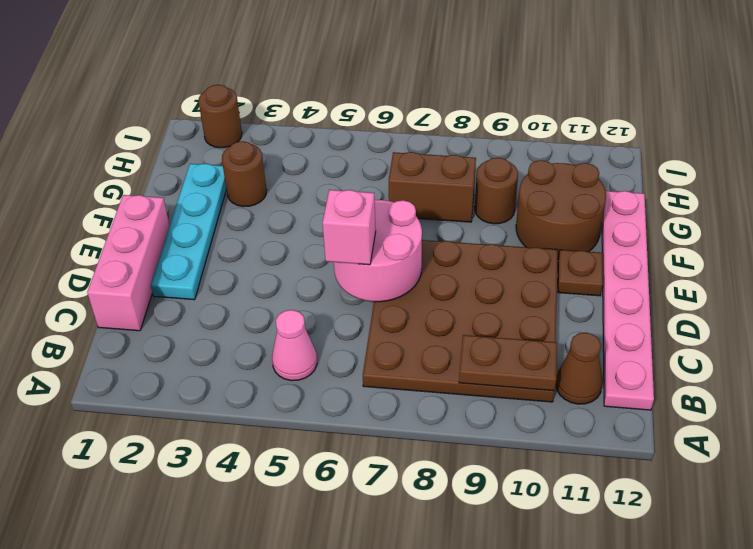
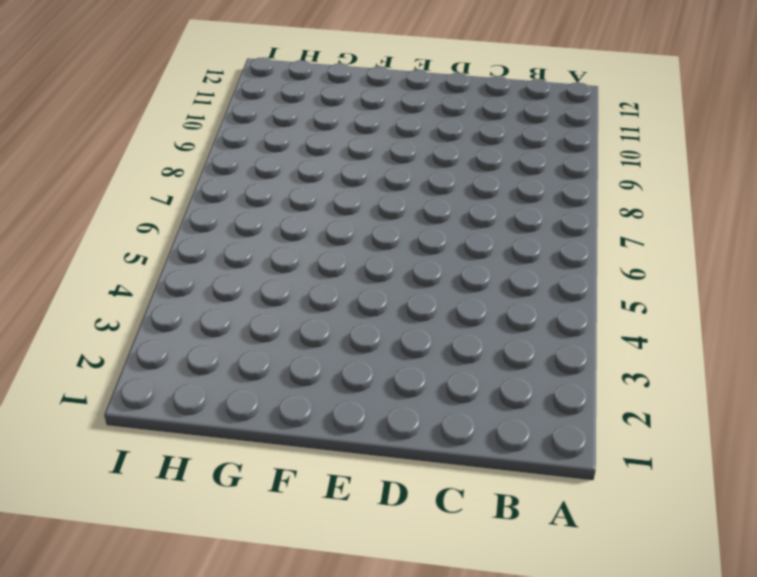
none -> pink 1x1 cone [272,310,317,381]
none -> brown 4x4 plate [363,240,558,402]
none -> brown 1x1 cone [556,332,603,404]

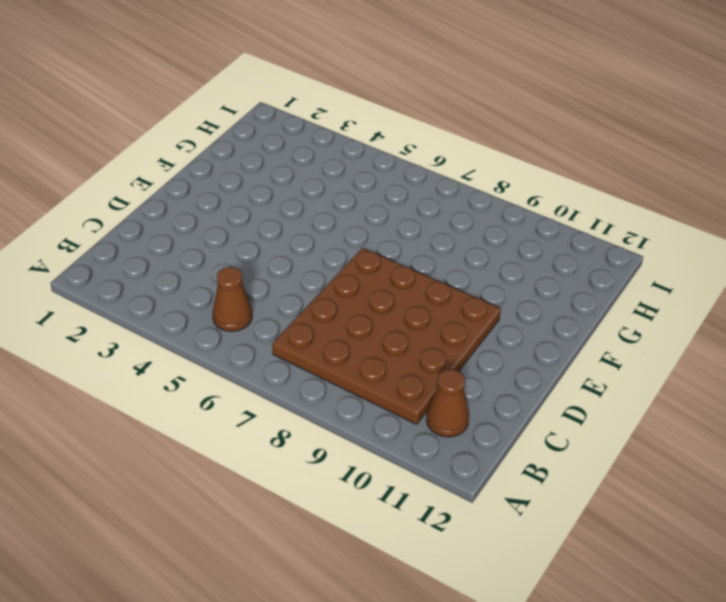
brown 1x1 cone [212,267,252,331] -> pink 1x1 cone [272,310,317,381]
none -> pink 1x6 plate [602,191,654,410]
none -> pink 1x3 brick [87,195,170,331]
none -> cyan 1x4 plate [151,164,227,300]

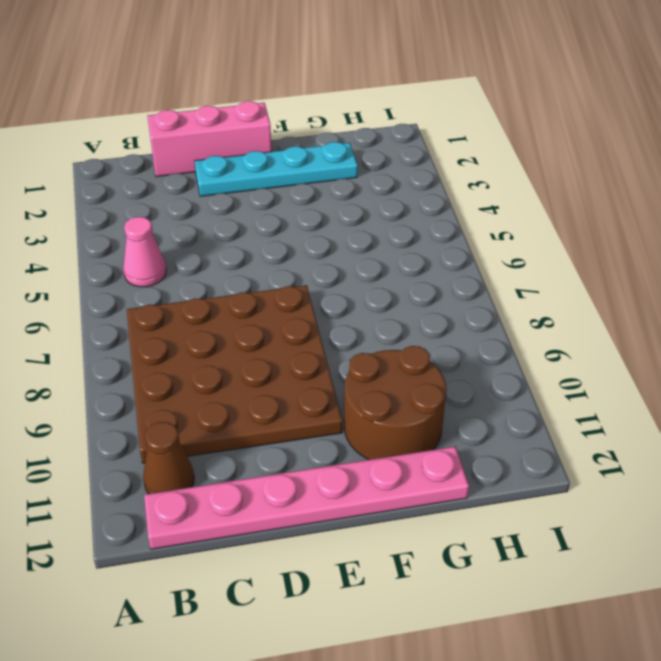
none -> brown 1x1 plate [558,250,603,296]
none -> brown 1x1 round brick [222,141,267,207]
none -> brown 1x2 brick [389,152,476,222]

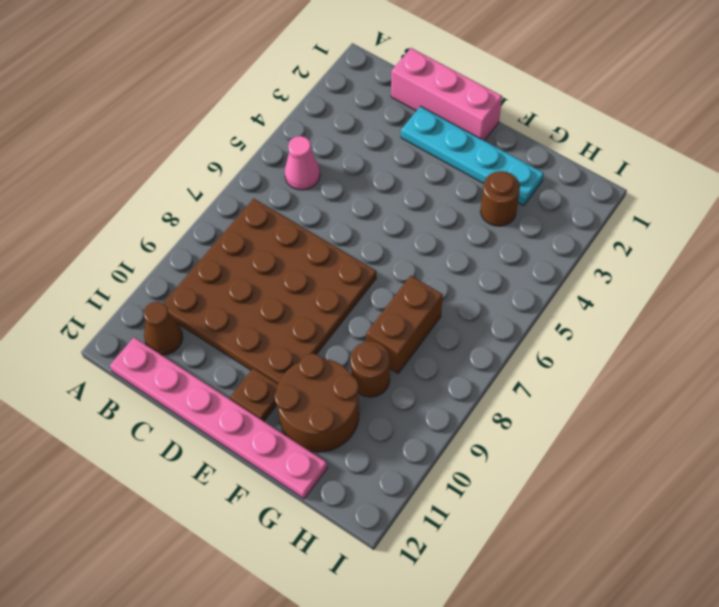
none -> brown 1x1 round brick [198,85,242,148]
none -> brown 1x2 plate [459,335,557,391]
none -> pink 2x2 round brick [334,200,422,302]

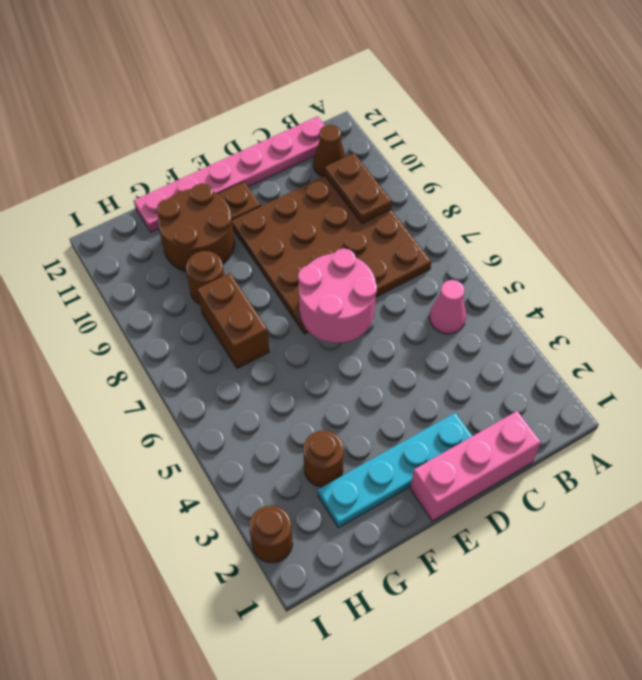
none -> pink 1x1 brick [323,190,376,265]

